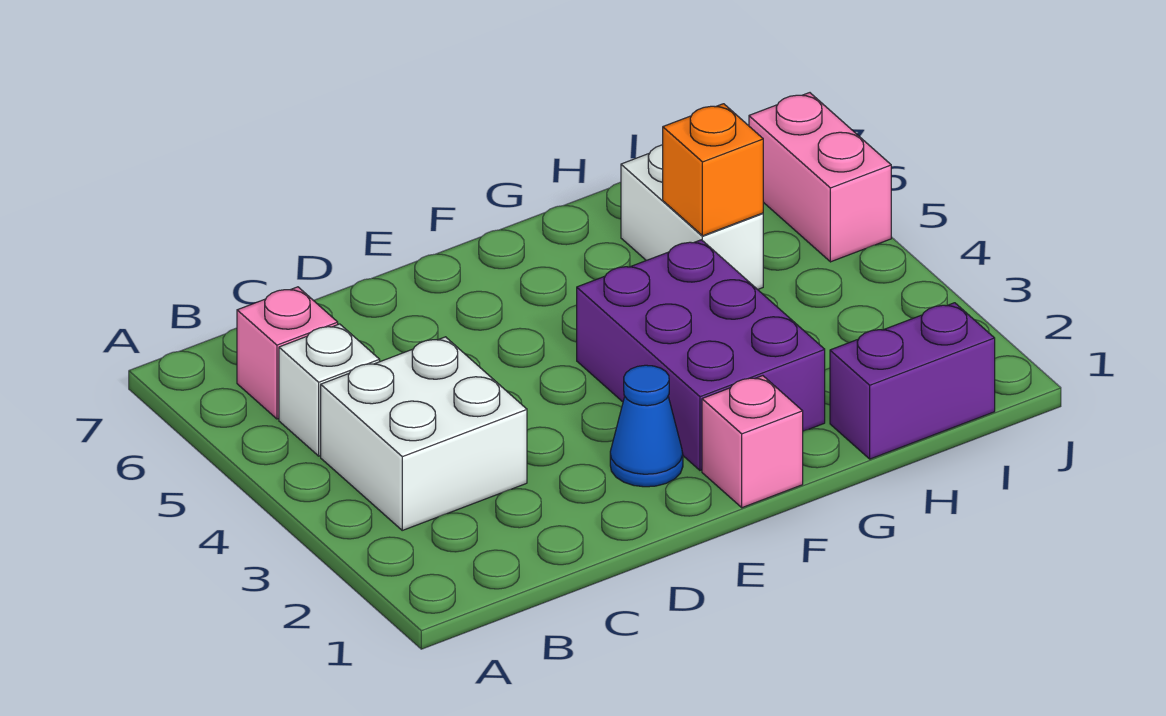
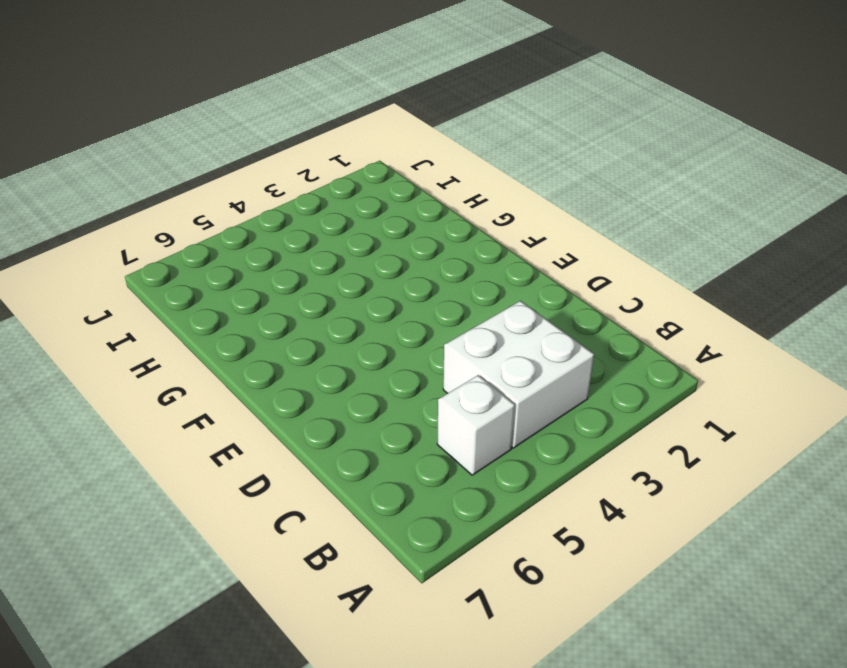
none -> pink 1x1 brick [237,287,338,419]
none -> blue 1x1 cone [610,365,683,487]

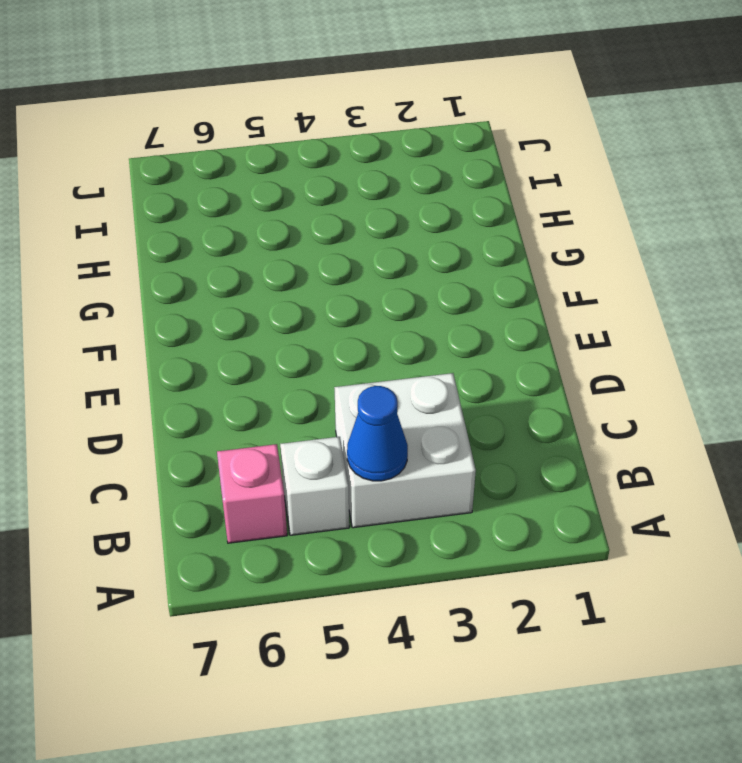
blue 1x1 cone [347,386,408,481] -> blue 1x1 cone moved to [610,365,683,487]
none -> pink 1x1 brick [702,376,803,508]
none -> purple 2x3 brick [577,240,825,470]

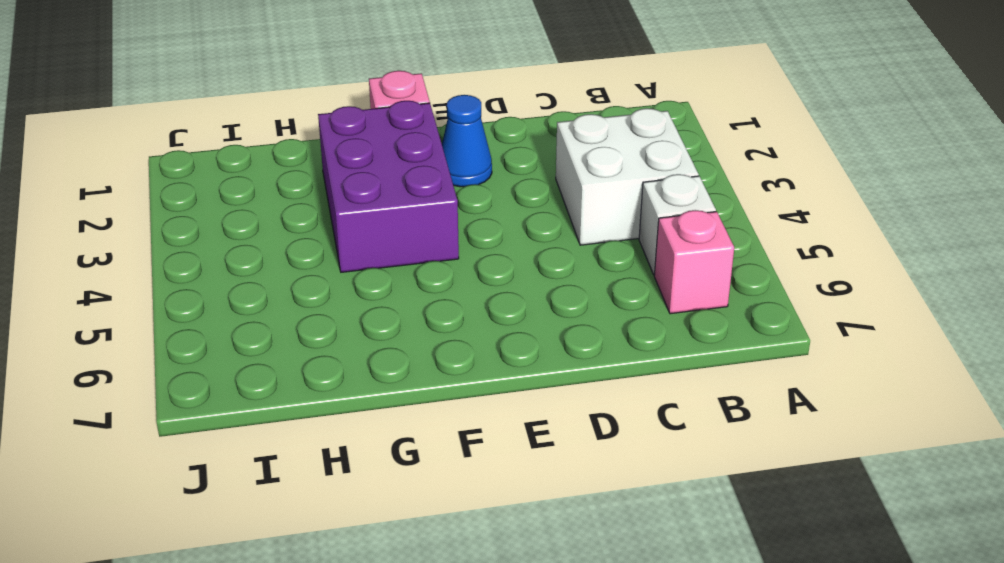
none -> purple 1x2 brick [830,303,995,459]
none -> white 1x2 brick [621,145,763,290]

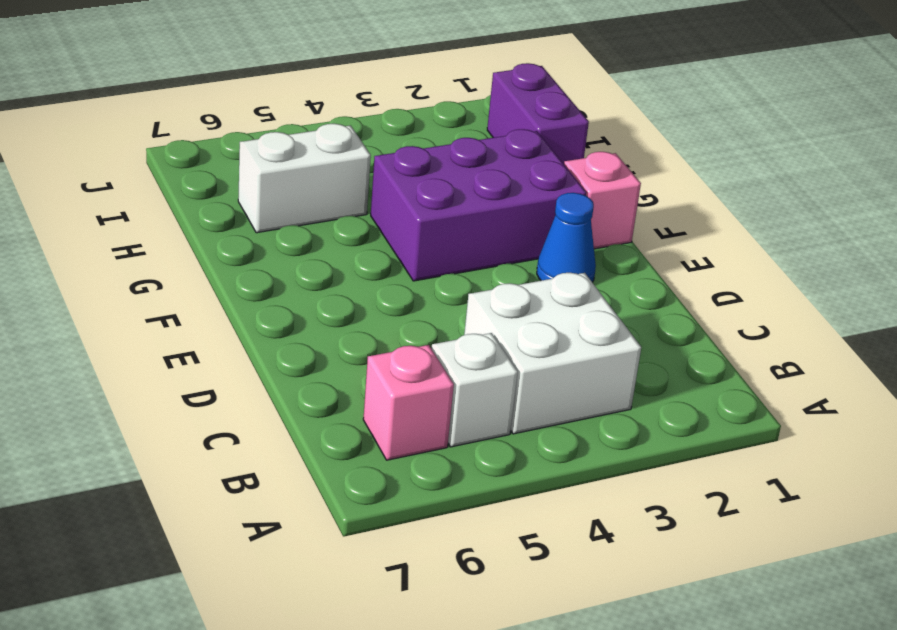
none -> pink 1x2 brick [749,93,891,262]
none -> orange 1x1 brick [663,104,763,236]

